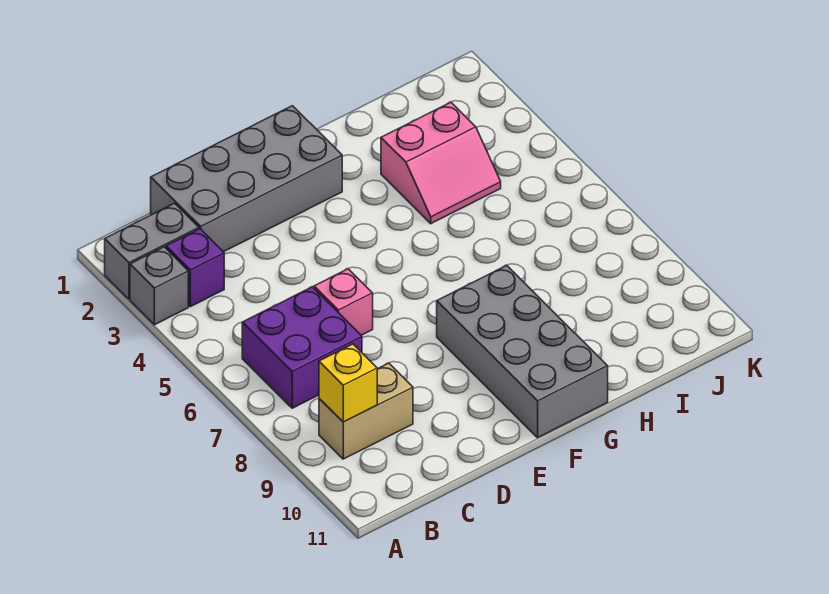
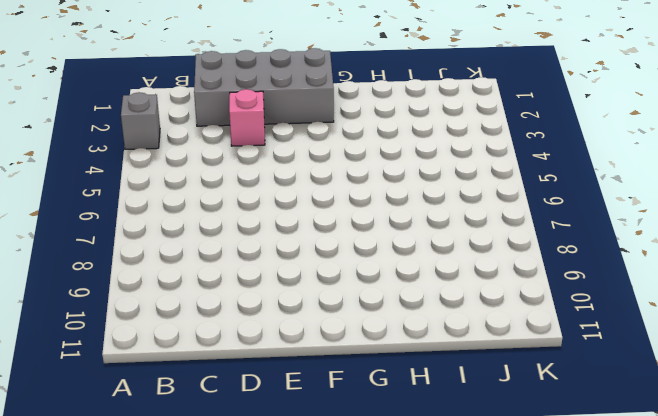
pink 1x1 brick [229,89,265,146] -> pink 1x1 brick moved to [314,269,373,335]
none -> grey 1x2 brick [105,203,199,299]
none -> purple 1x1 brick [166,229,224,307]

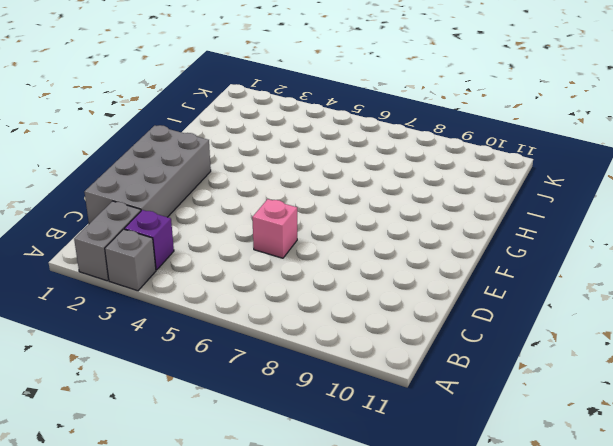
none -> purple 2x2 brick [242,287,362,408]
none -> tan 1x2 brick [319,363,413,459]

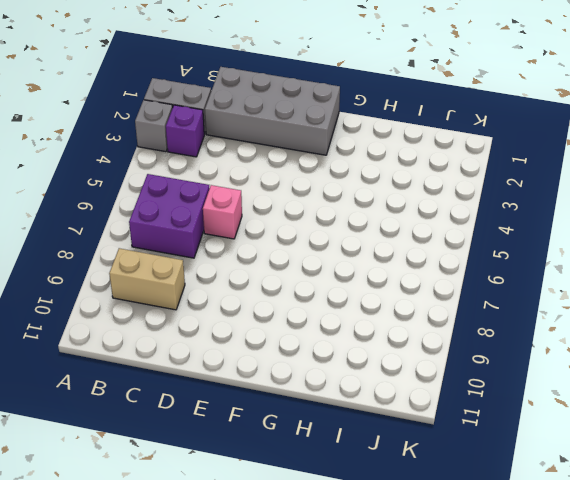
none -> grey 2x4 brick [437,265,608,437]
none -> pink 2x2 slope [381,102,501,224]

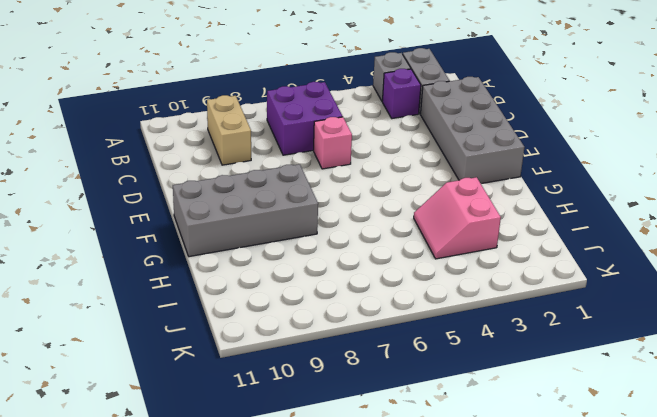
none -> yellow 1x1 brick [319,344,377,422]

